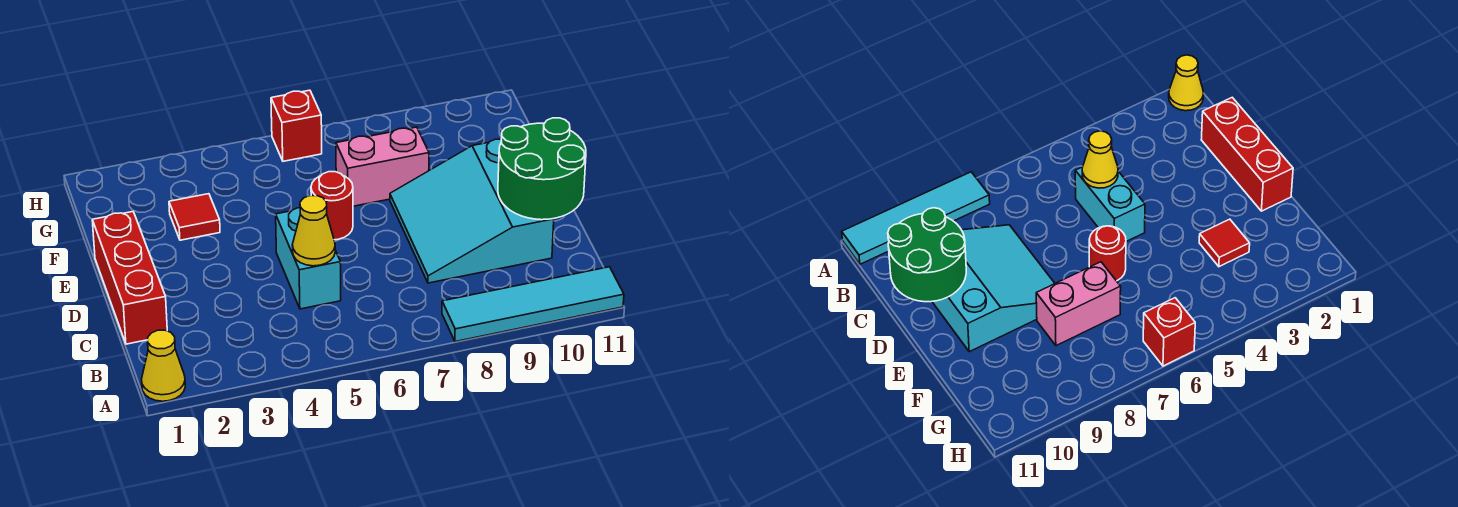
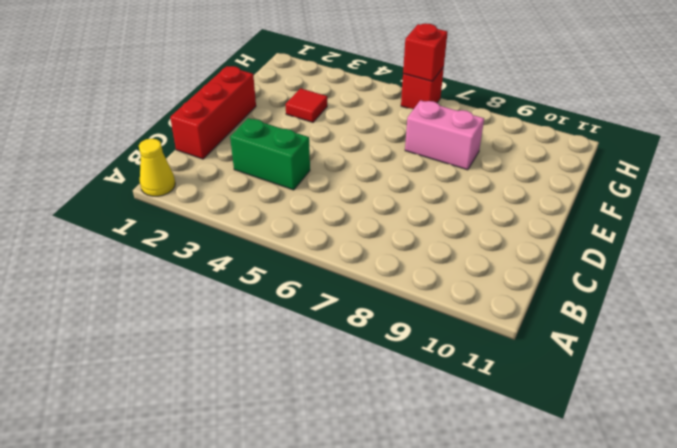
green 1x2 brick [230,118,310,190] -> none
red 1x1 brick [403,23,448,81] -> none
none -> cyan 1x4 tile [442,267,624,342]
none -> cyan 1x2 brick [276,208,341,309]

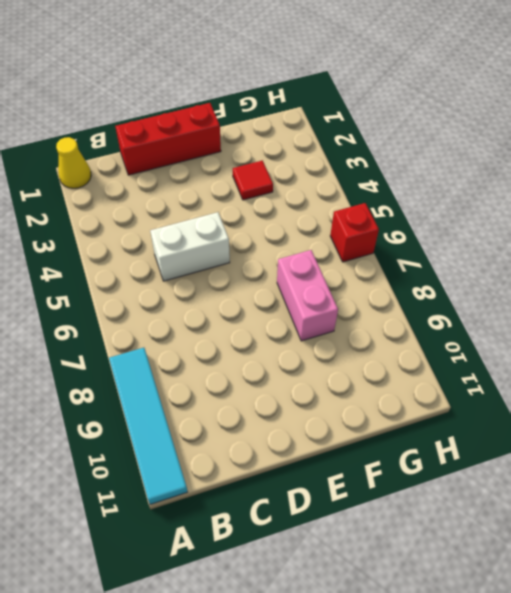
white 1x2 brick [150,212,230,281] -> cyan 1x2 brick [276,208,341,309]
none -> cyan 3x3 slope [390,139,554,283]
none -> red 1x1 round brick [311,172,353,240]

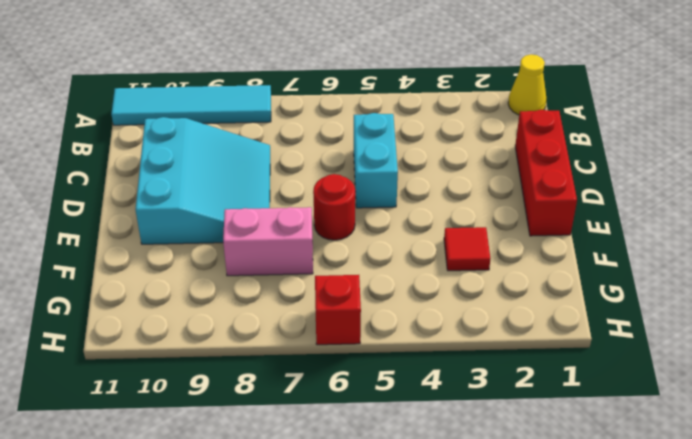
none -> yellow 1x1 cone [292,196,335,266]
none -> green 2x2 round brick [498,118,586,220]

